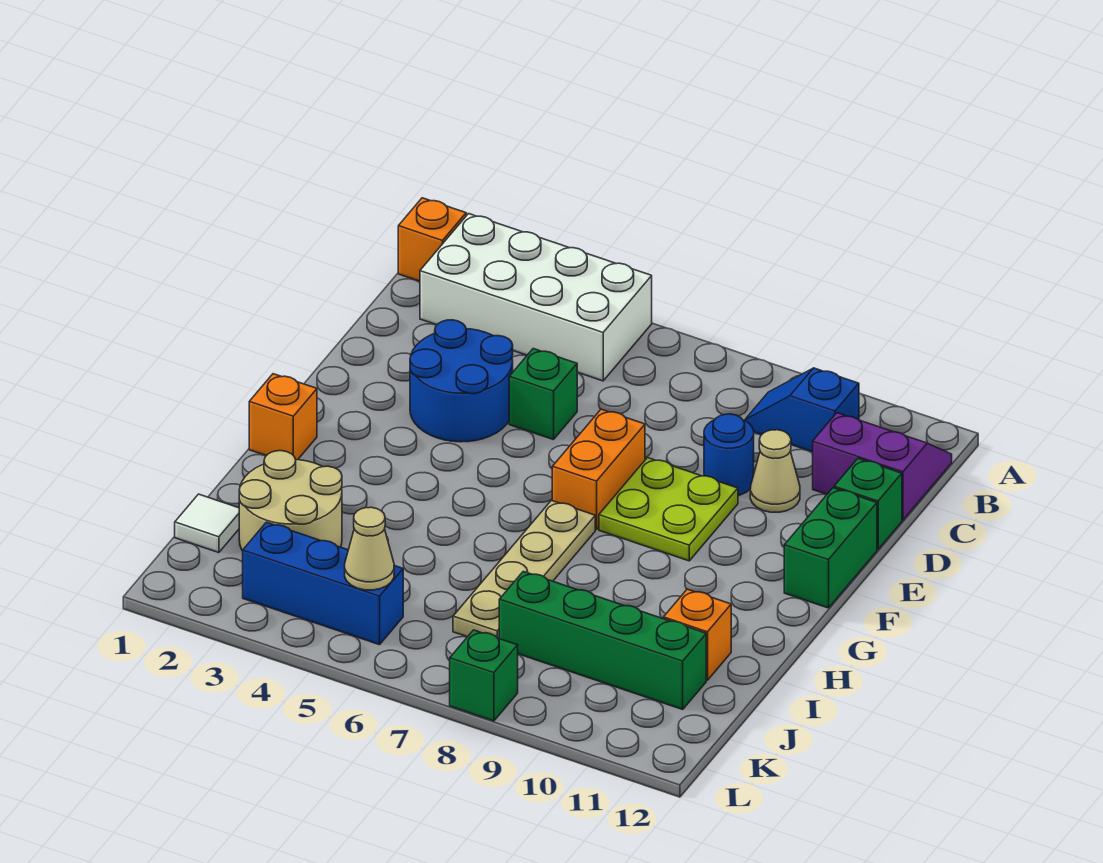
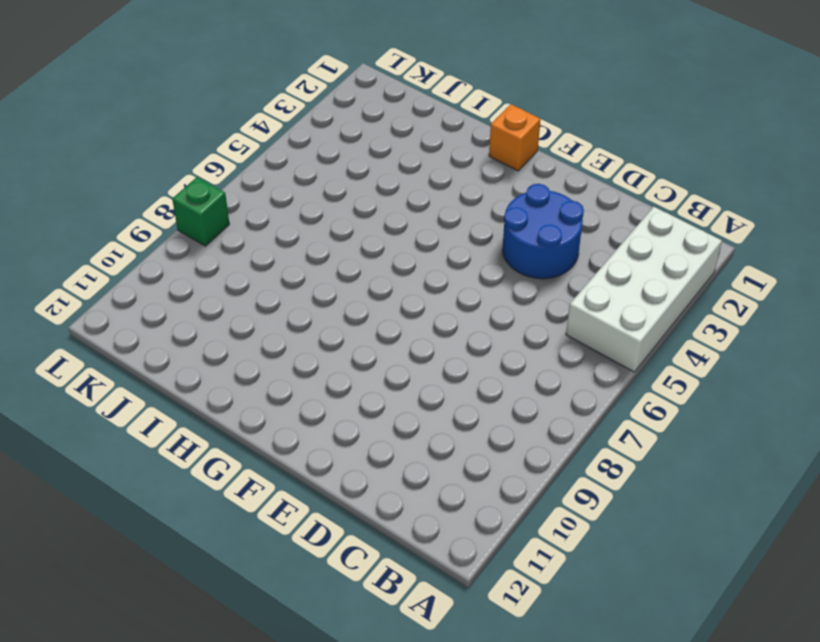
none -> orange 1x1 brick [398,198,466,281]
none -> blue 1x2 slope [745,368,859,452]
none -> purple 2x2 slope [813,413,952,520]

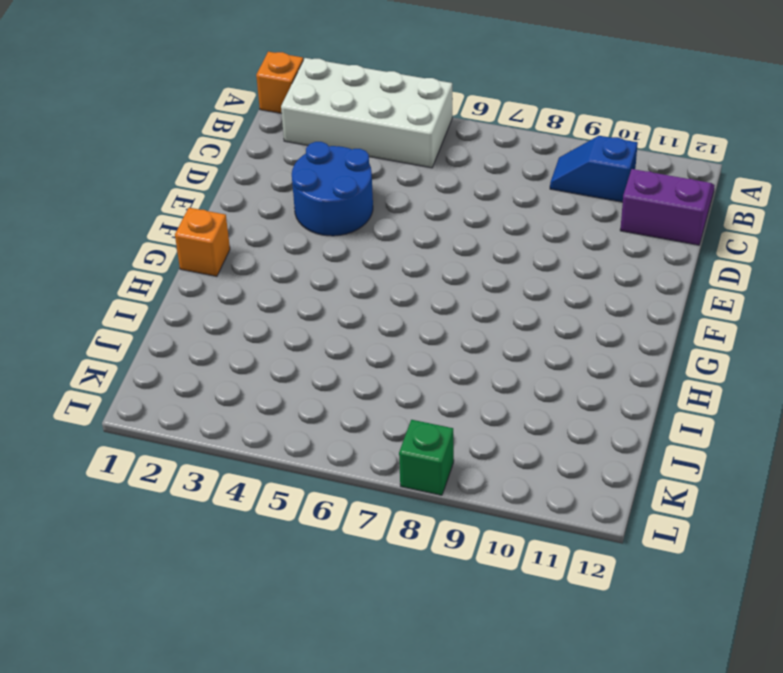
none -> green 1x1 brick [509,349,577,440]
none -> blue 1x1 round brick [704,414,754,496]
none -> tan 1x1 cone [750,430,800,512]

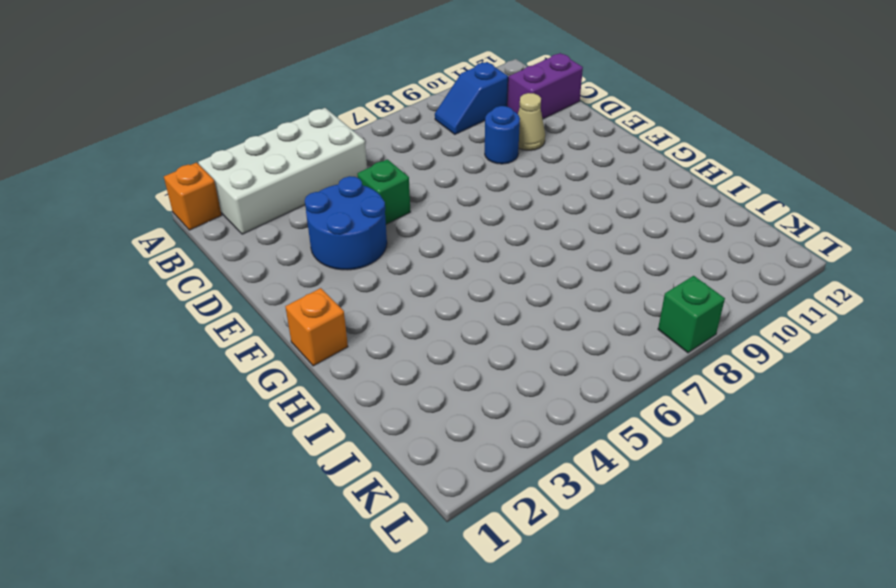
none -> green 1x1 brick [834,459,902,549]
none -> orange 1x2 brick [552,409,645,530]
none -> lime 2x2 plate [599,458,738,561]

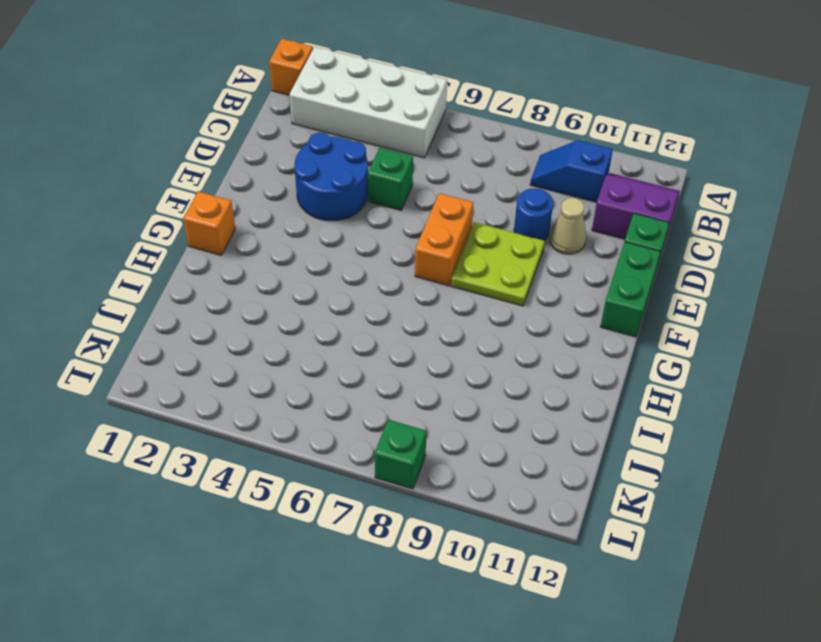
none -> tan 1x4 plate [453,501,595,638]
none -> tan 2x2 round brick [239,451,342,551]
none -> orange 1x1 brick [663,589,731,680]

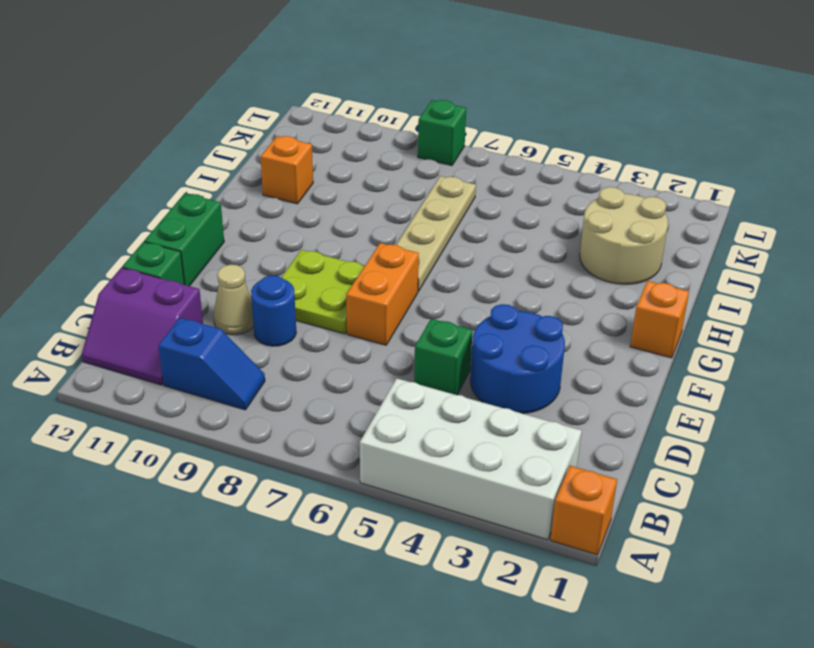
none -> white 1x1 tile [175,494,239,553]
none -> green 1x4 brick [499,571,706,709]
none -> blue 1x3 brick [243,522,403,645]

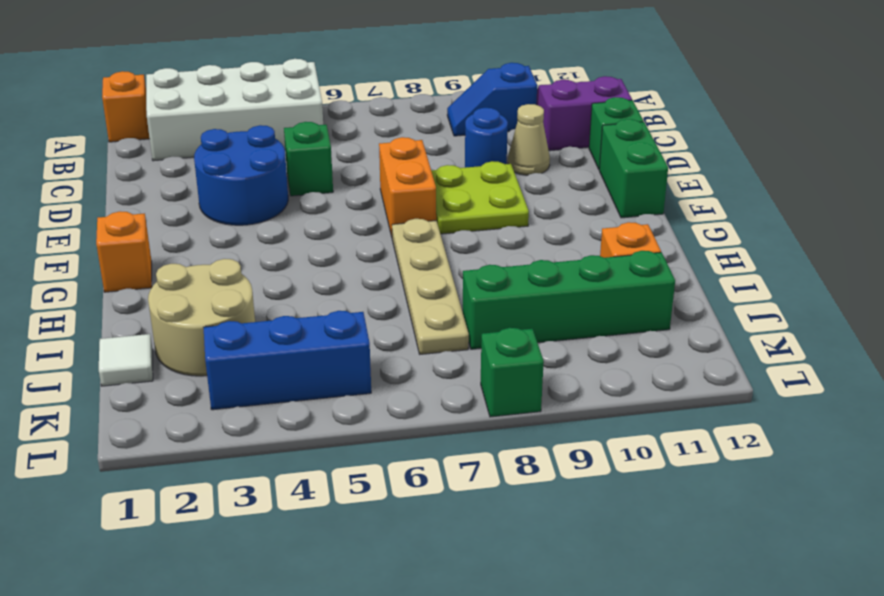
none -> tan 1x1 cone [345,507,394,590]

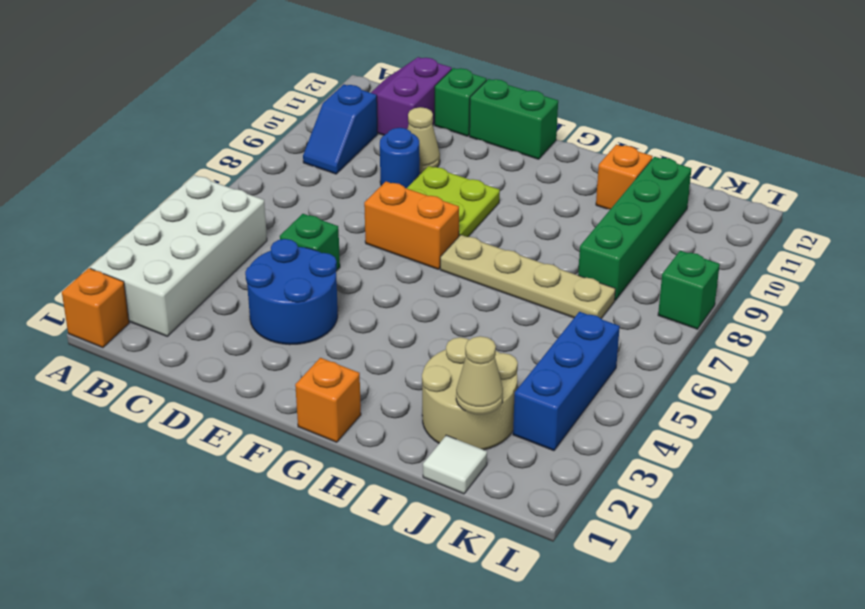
tan 1x1 cone [456,336,503,414] -> tan 1x1 cone moved to [345,507,394,590]

